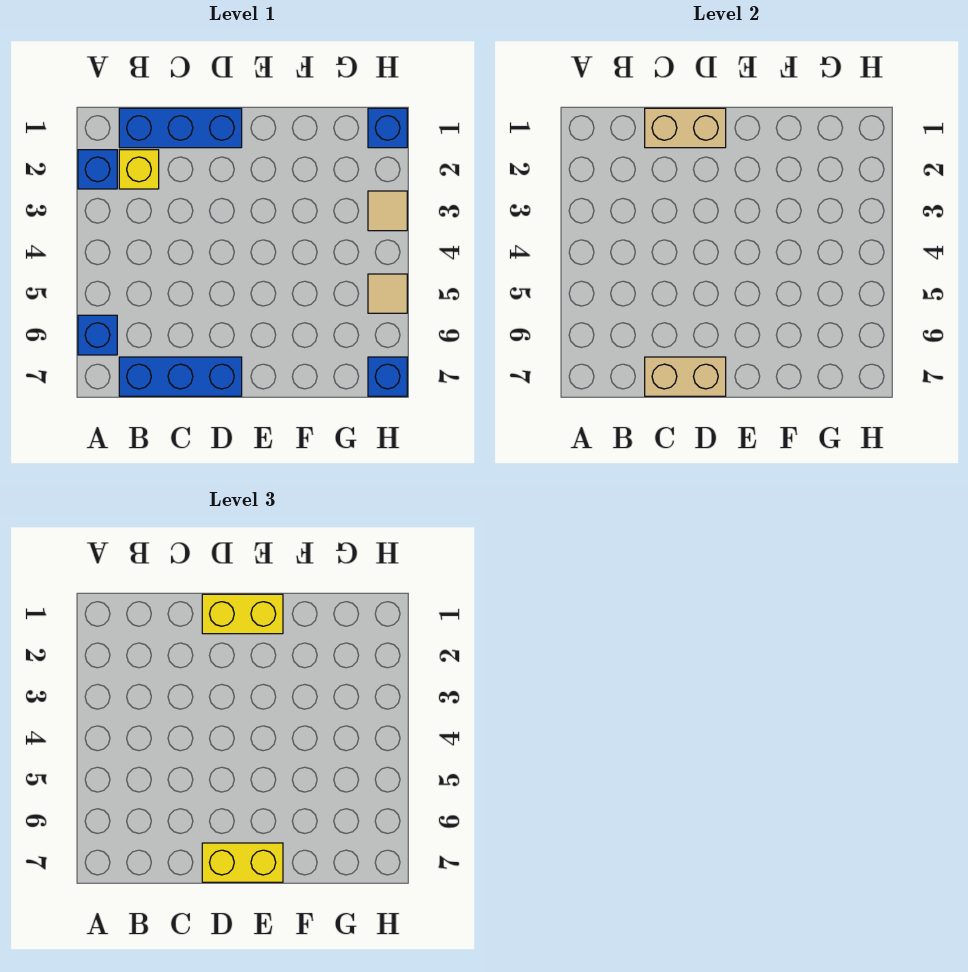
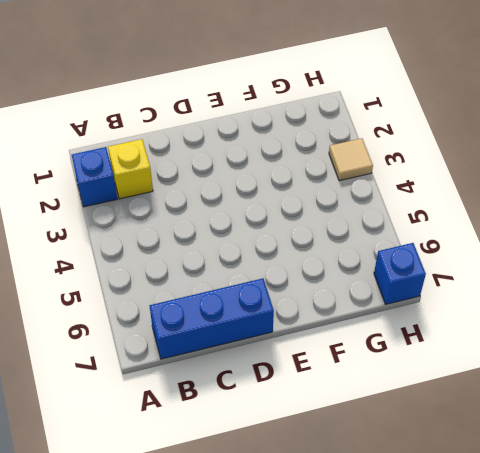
none -> blue 1x1 brick [78,315,117,355]
none -> blue 1x3 brick [119,108,242,148]
none -> blue 1x1 brick [368,108,407,148]

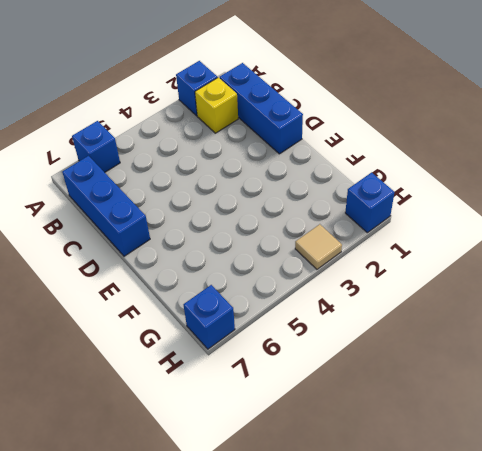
none -> tan 1x1 tile [368,274,407,313]
none -> tan 1x2 brick [645,108,726,148]
none -> tan 1x2 brick [645,357,726,396]

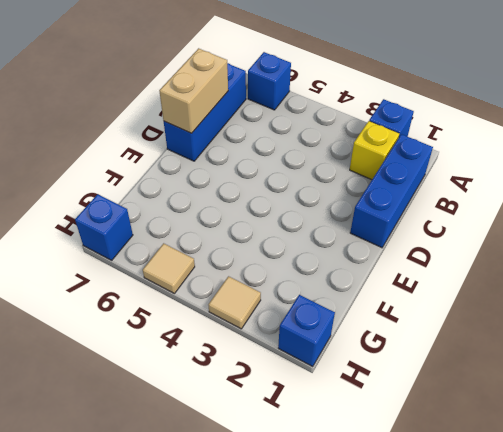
none -> tan 1x2 brick [645,108,726,148]
none -> yellow 1x2 brick [202,594,283,634]
none -> yellow 1x2 brick [202,843,283,882]

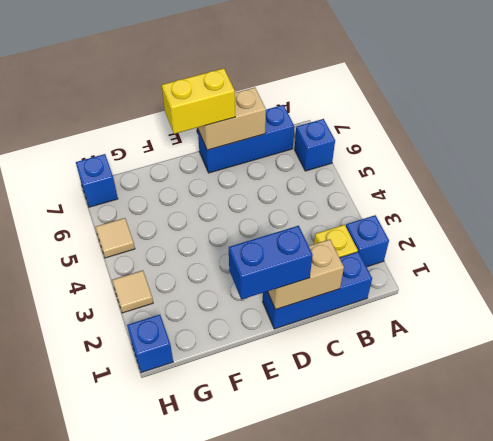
blue 1x2 brick [229,226,313,299] -> yellow 1x2 brick [202,594,283,634]

